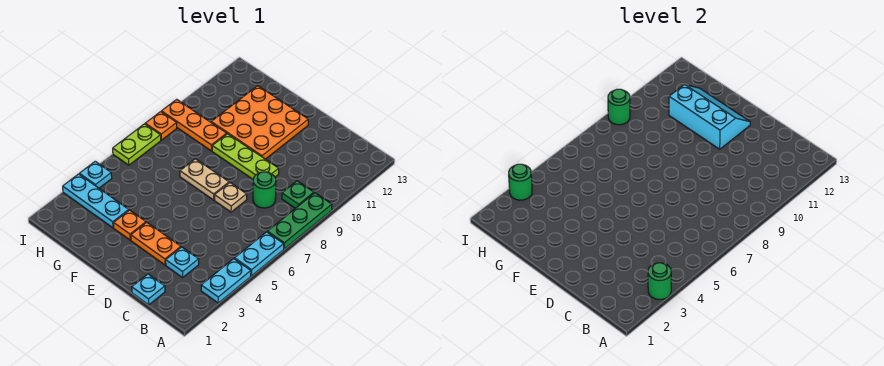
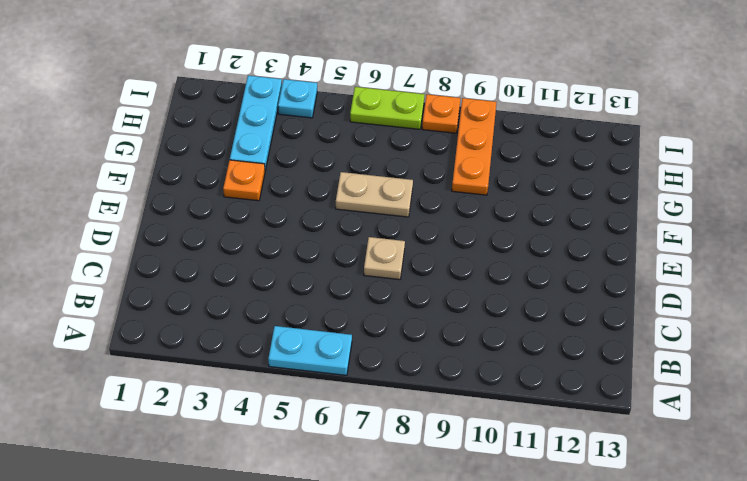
tan 1x2 plate [336,172,413,217] -> tan 1x2 plate turned to [180,159,229,200]
none -> cyan 1x2 plate [201,259,251,303]
none -> green 1x3 plate [267,193,332,249]
none -> green 1x1 plate [282,181,314,208]

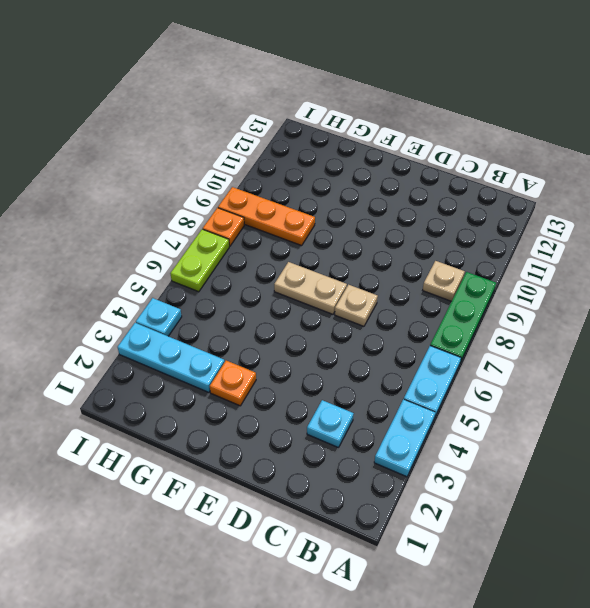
tan 1x1 plate [423,261,465,301] -> green 1x1 plate [282,181,314,208]
none -> cyan 1x1 plate [132,274,165,305]
none -> green 1x1 round brick [253,172,276,208]
none -> orange 1x2 plate [131,222,181,265]

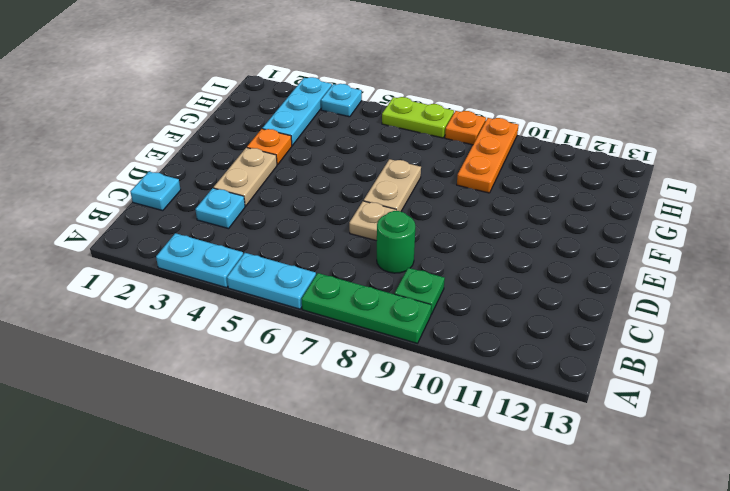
tan 1x2 plate [214,148,277,206] -> orange 1x2 plate [131,222,181,265]
none -> lime 1x3 plate [212,134,279,179]
none -> orange 3x3 plate [211,86,308,159]
none -> green 1x1 round brick [648,263,671,299]

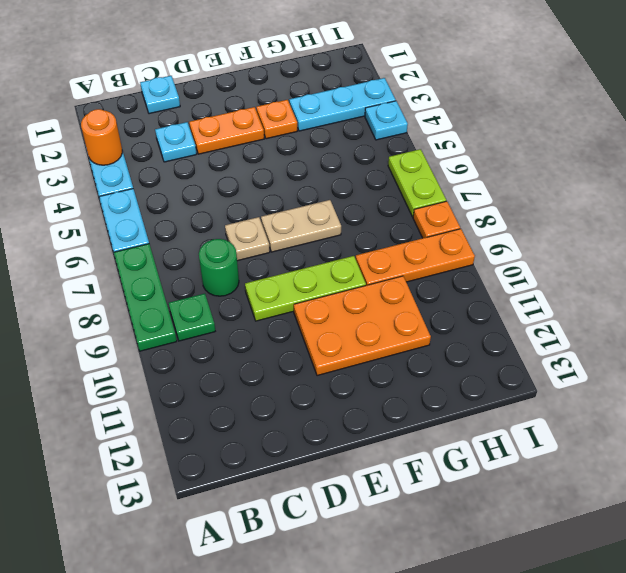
orange 1x1 round brick [81,109,122,165] -> green 1x1 round brick [648,263,671,299]
orange 2x3 plate [294,276,431,376] -> orange 3x3 plate [211,86,308,159]
none -> cyan 2x3 slope [669,84,750,149]
none -> green 1x1 round brick [509,164,532,200]
none -> green 1x1 round brick [608,89,630,125]

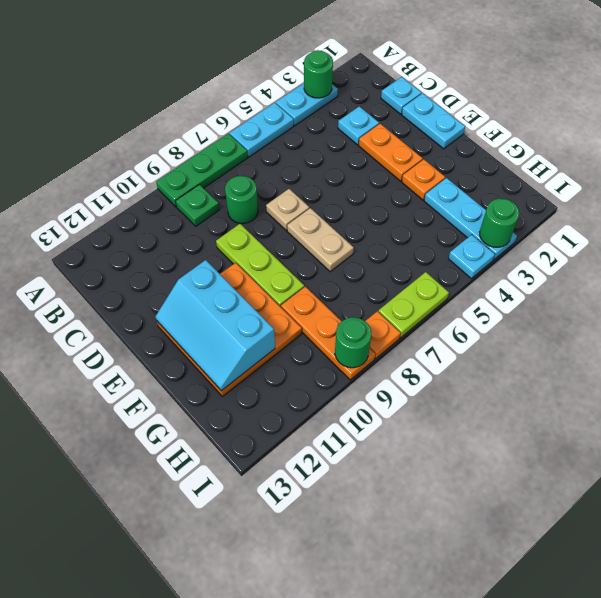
cyan 1x2 plate [402,93,465,149] -> none

